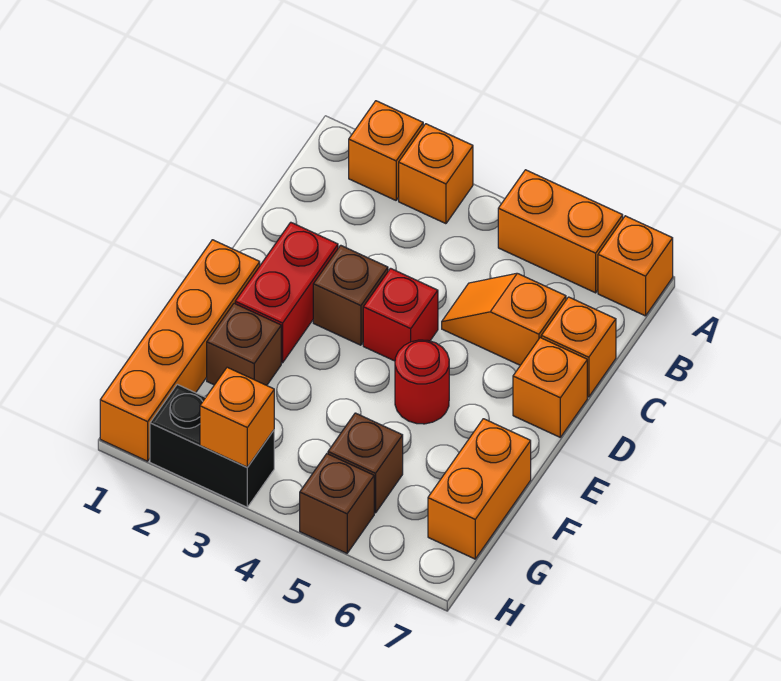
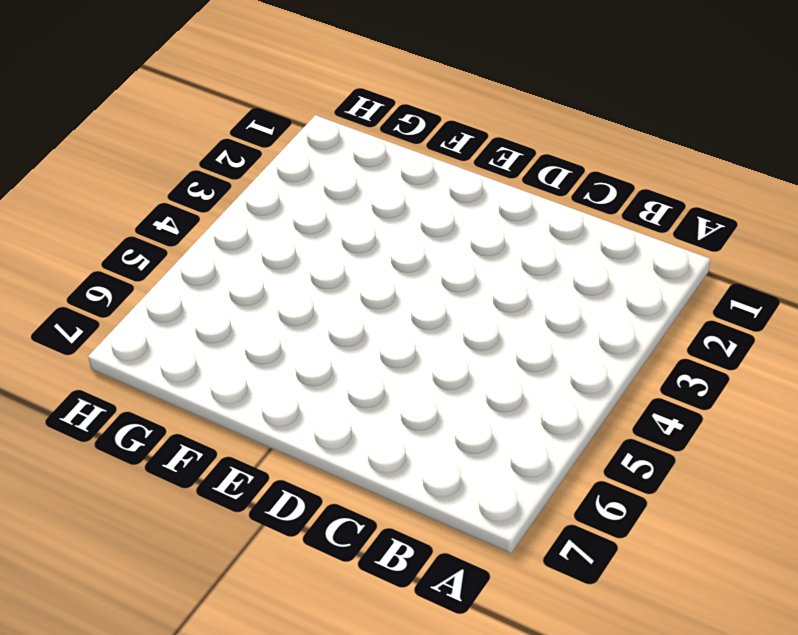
none -> orange 1x1 brick [349,101,423,200]
none -> orange 1x1 brick [399,124,473,224]
none -> orange 1x2 brick [498,170,623,293]

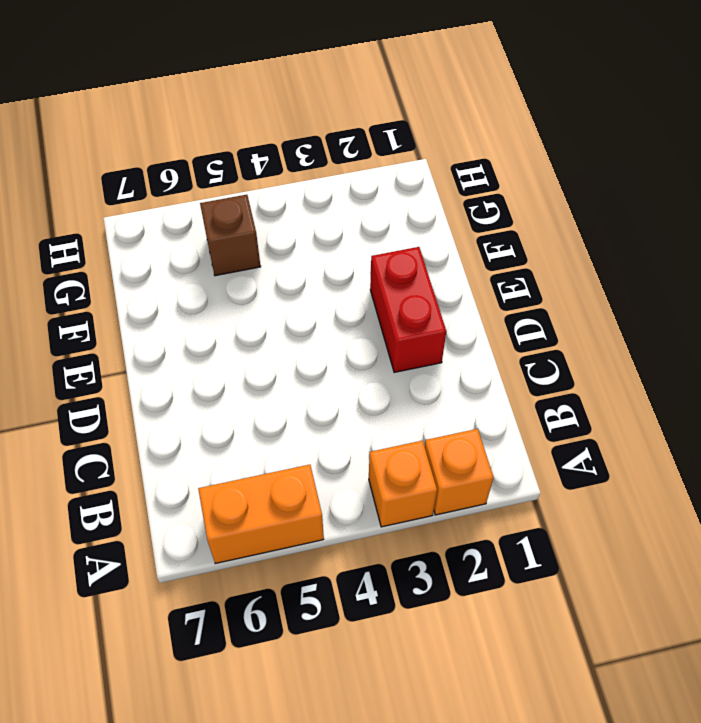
none -> orange 1x1 brick [598,216,673,316]
none -> orange 1x2 slope [442,273,566,365]
none -> orange 1x1 brick [541,297,616,397]

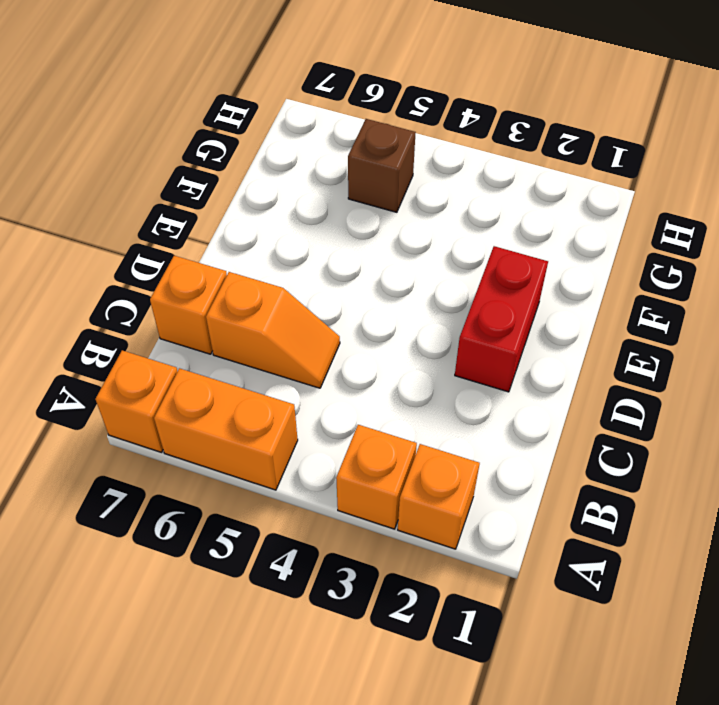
none -> brown 1x1 brick [313,245,388,345]
none -> red 1x1 brick [363,268,438,361]
none -> orange 1x1 brick [513,338,587,437]

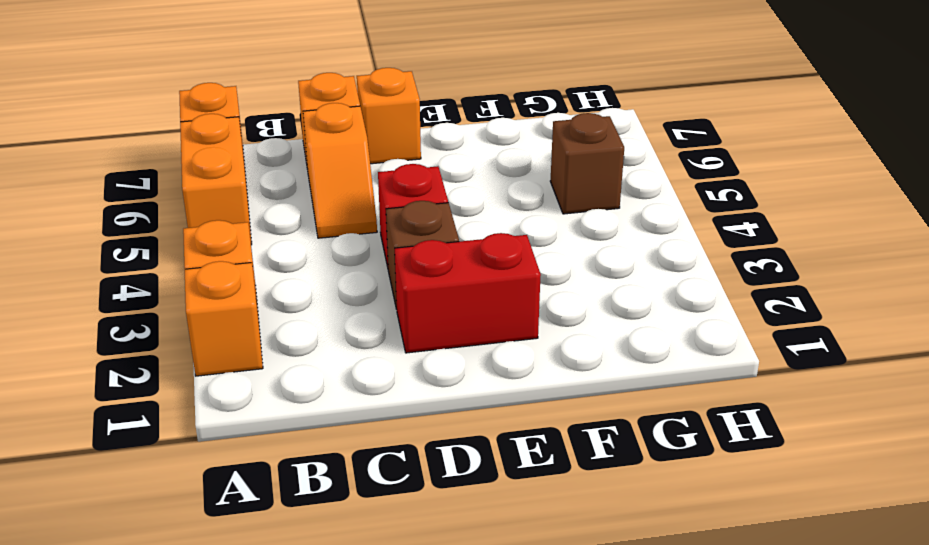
none -> orange 1x4 brick [100,240,260,461]
none -> red 1x1 round brick [395,340,449,424]
none -> brown 1x1 brick [207,303,281,385]

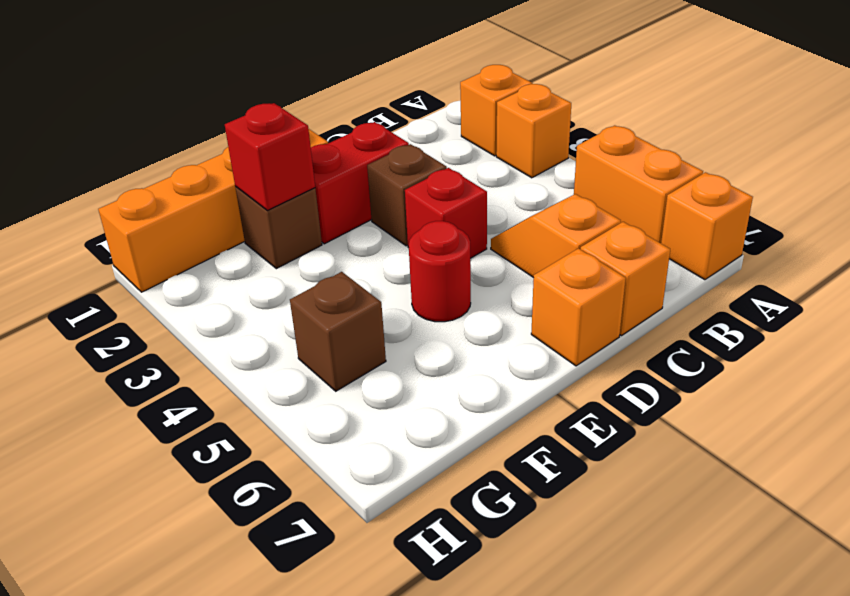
red 1x1 brick [225,103,315,211] -> none
none -> orange 1x2 brick [428,419,531,559]
none -> black 1x2 brick [150,384,274,507]
none -> brown 1x1 brick [300,454,374,553]

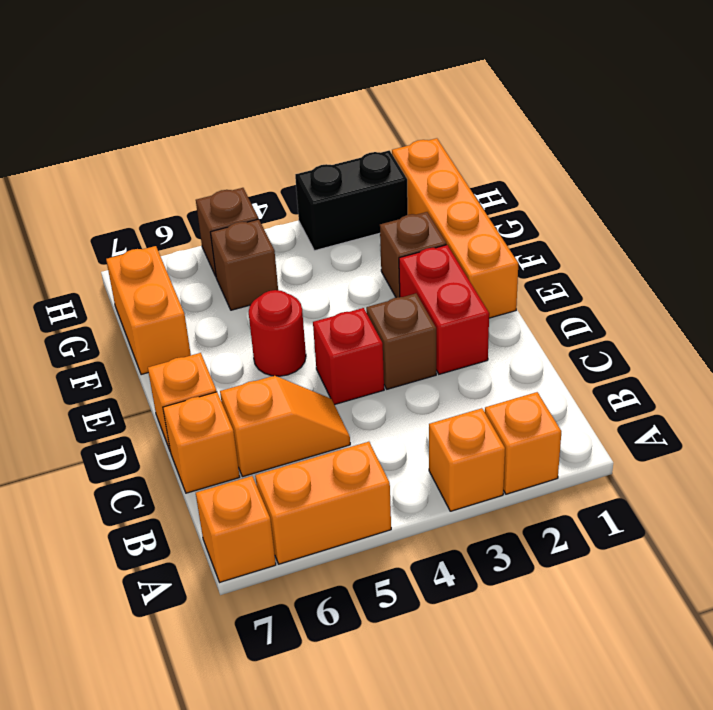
none -> orange 1x1 brick [200,367,274,467]

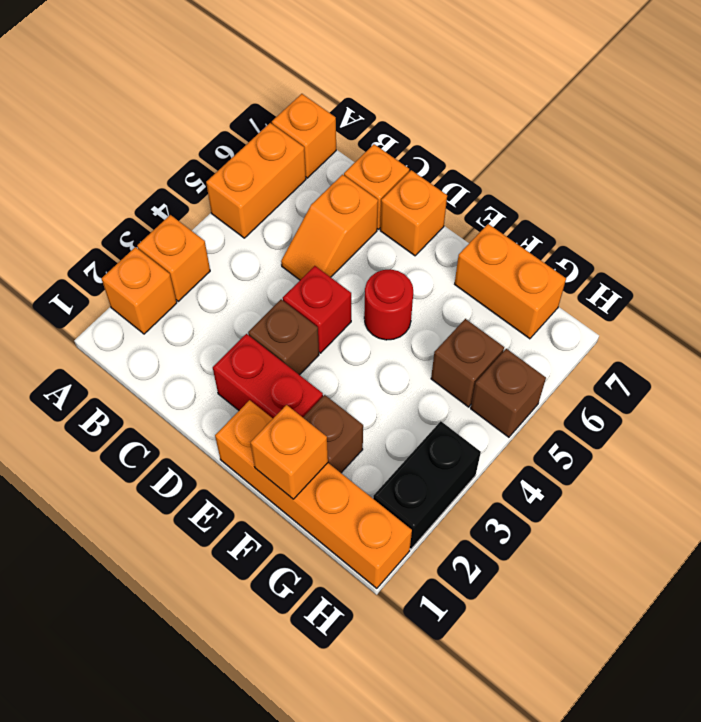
orange 1x1 brick [250,405,328,499] -> orange 1x1 brick moved to [200,367,274,467]

